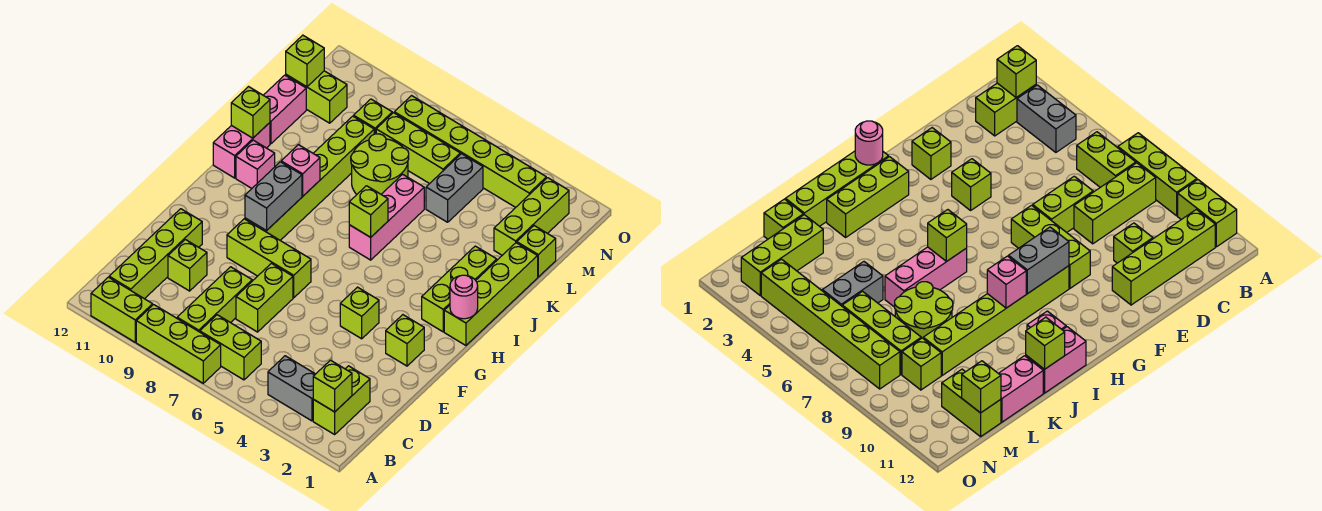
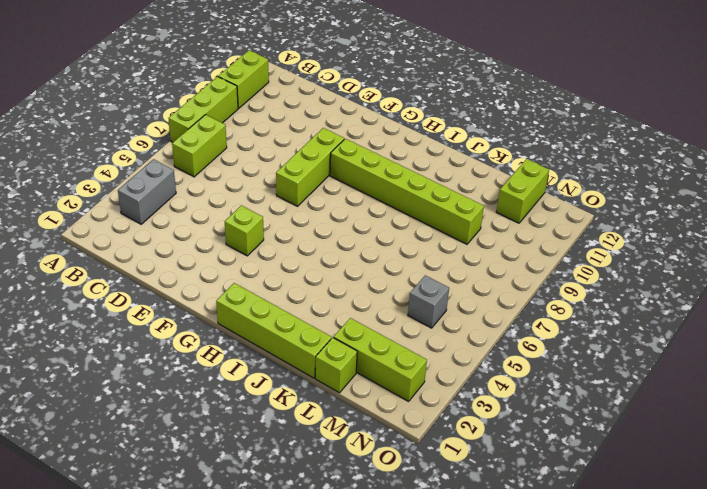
grey 1x1 brick [408,275,449,328] -> grey 1x2 brick [426,154,483,222]
none -> lime 1x2 brick [313,366,370,434]
none -> lime 1x3 brick [177,267,252,332]
none -> lime 1x4 brick [109,209,202,299]
none -> lime 1x2 brick [236,263,293,332]

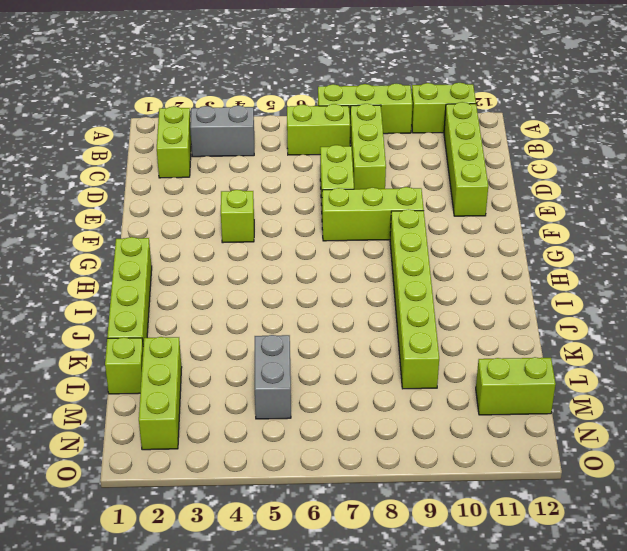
none -> lime 1x1 brick [168,239,207,291]
none -> lime 1x1 brick [386,315,424,366]
none -> lime 1x3 brick [422,246,497,332]
none -> pink 1x3 brick [349,174,424,260]

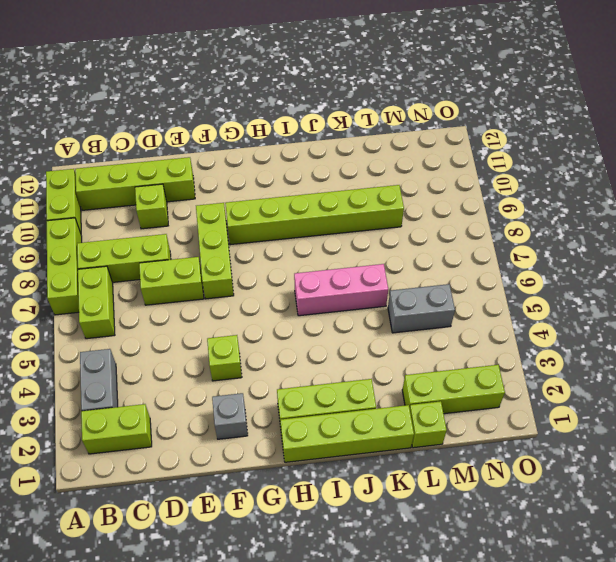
grey 1x1 brick [212,393,248,439] -> lime 1x1 brick [386,315,424,366]
none -> pink 1x1 brick [236,140,275,188]
none -> pink 1x2 brick [213,123,270,178]
none -> lime 2x2 round brick [351,134,409,194]
none -> pink 1x2 brick [263,75,306,144]

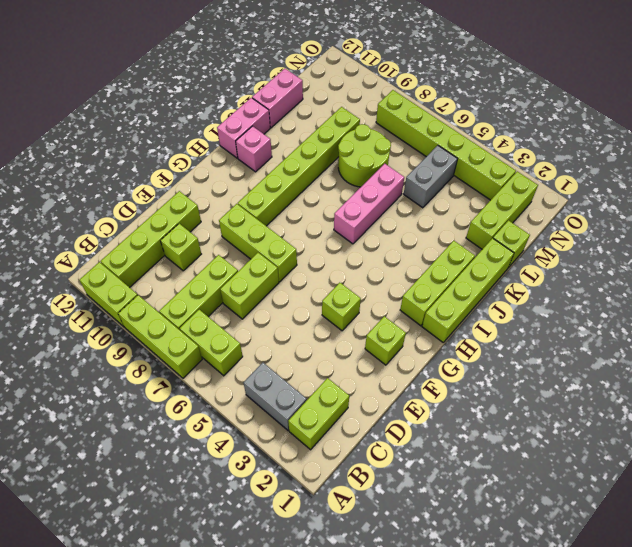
none -> lime 1x3 brick [376,113,460,184]
none -> lime 1x1 brick [354,99,392,134]
none -> lime 1x2 brick [286,71,347,123]
none -> lime 1x1 brick [313,360,352,412]

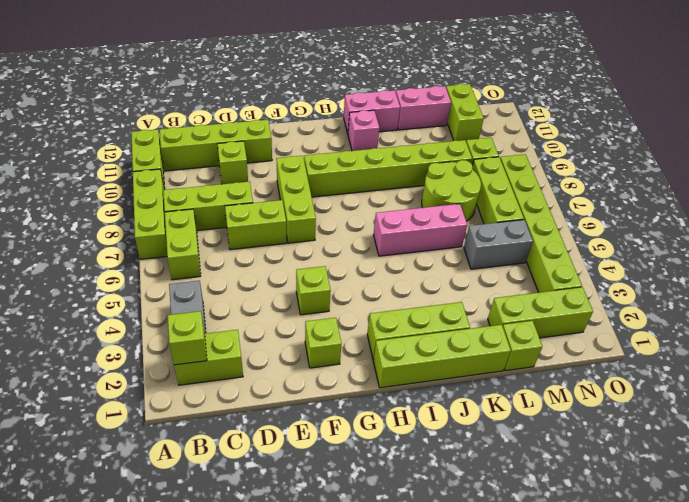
none -> grey 1x2 brick [245,162,302,231]
none -> pink 1x1 round brick [450,275,478,319]
none -> lime 1x1 brick [349,186,388,237]
none -> pink 1x1 brick [281,145,320,196]

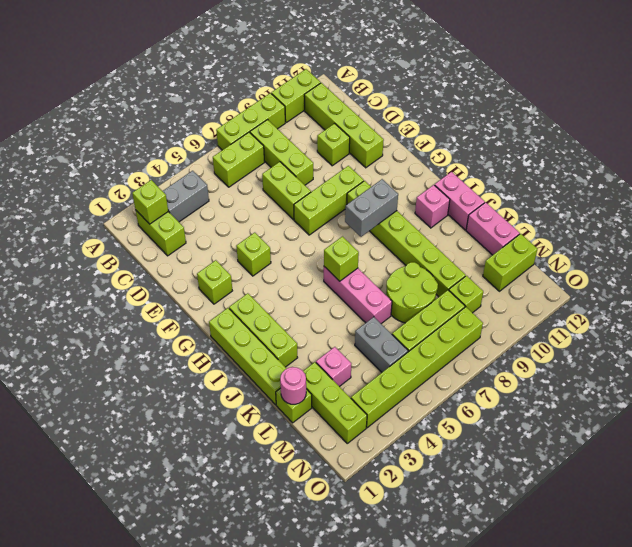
grey 1x2 brick [345,179,398,237] -> grey 1x2 brick turned to [245,162,302,231]
pink 1x1 round brick [280,367,306,404] -> pink 1x1 round brick moved to [450,275,478,319]
pink 1x1 brick [316,347,351,387] -> pink 1x1 brick moved to [281,145,320,196]
none -> lime 1x1 brick [231,87,270,138]
none -> lime 1x1 brick [286,35,324,87]

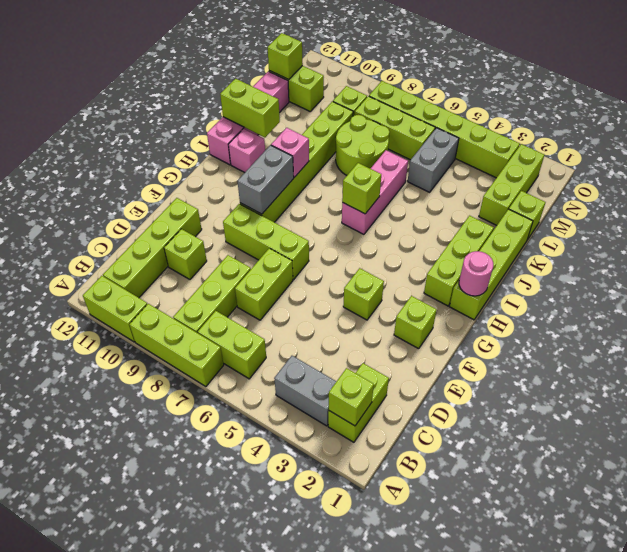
lime 1x2 brick [220,79,280,137] -> lime 1x1 brick [231,87,270,138]

